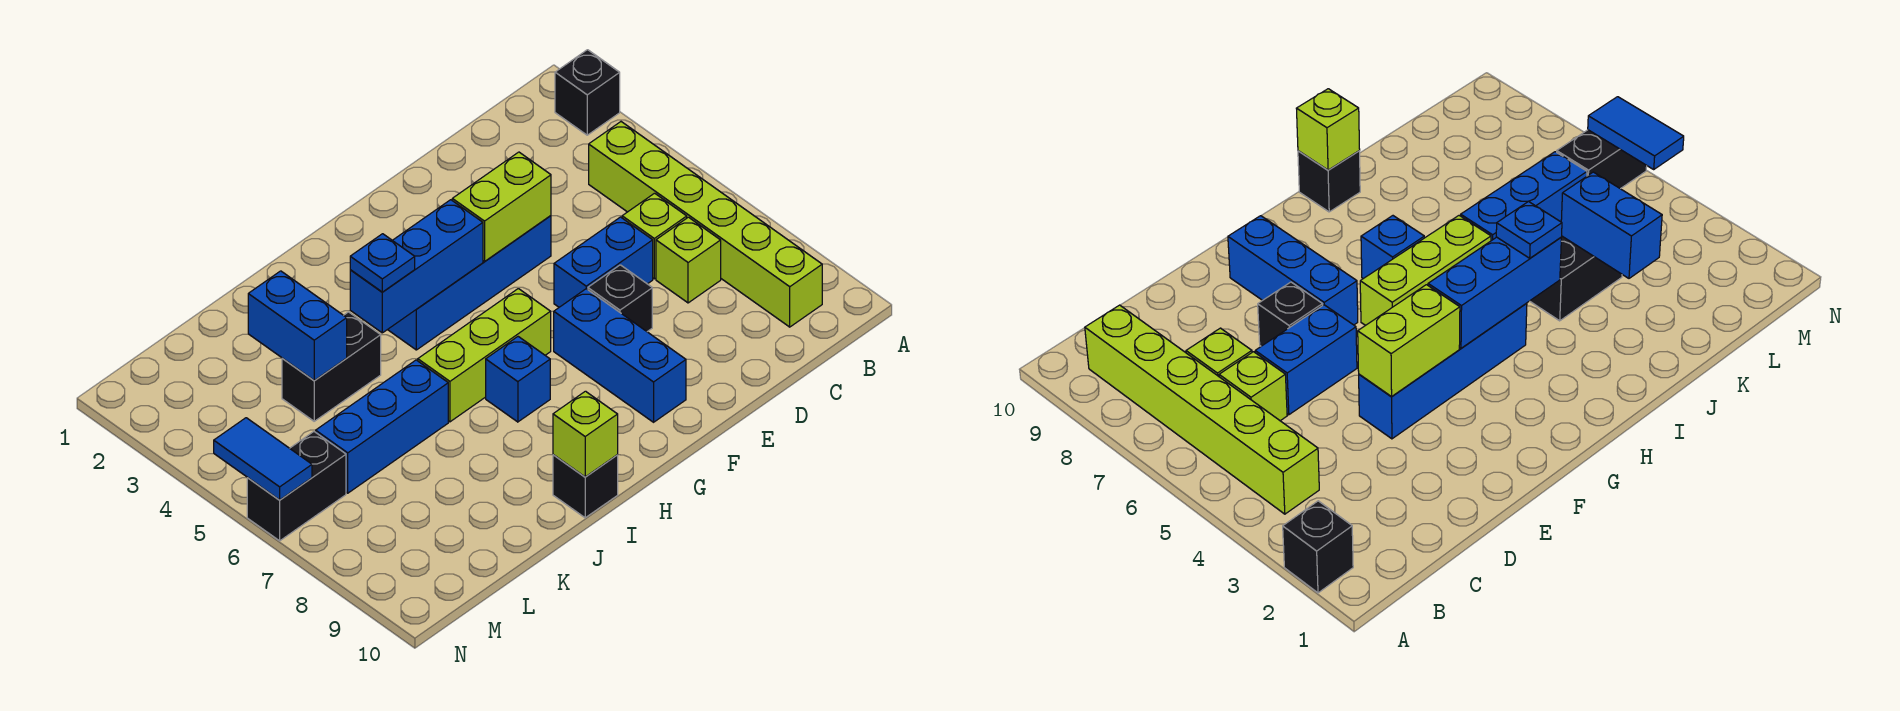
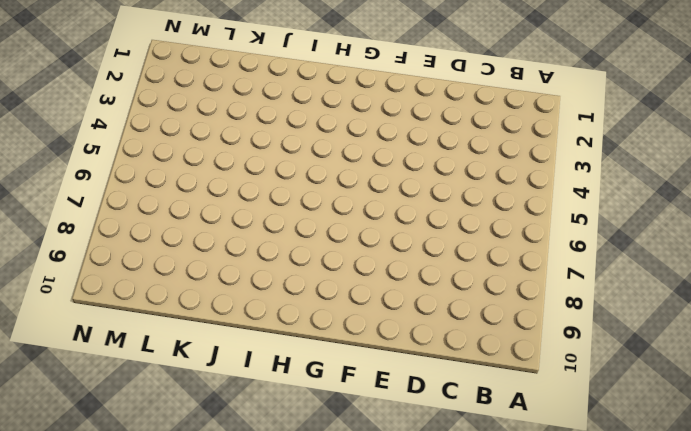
none -> black 1x1 brick [555,50,620,135]
none -> lime 1x6 brick [589,122,822,327]
none -> lime 1x1 brick [622,193,687,279]

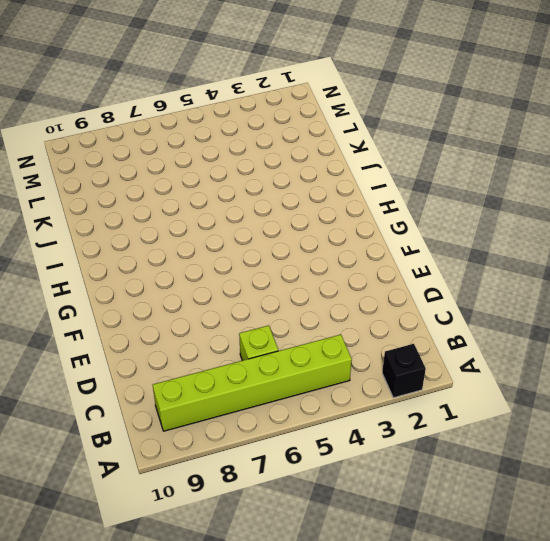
none -> lime 1x1 brick [656,217,721,303]
none -> blue 1x2 brick [554,217,653,307]
none -> blue 1x4 brick [388,216,551,350]

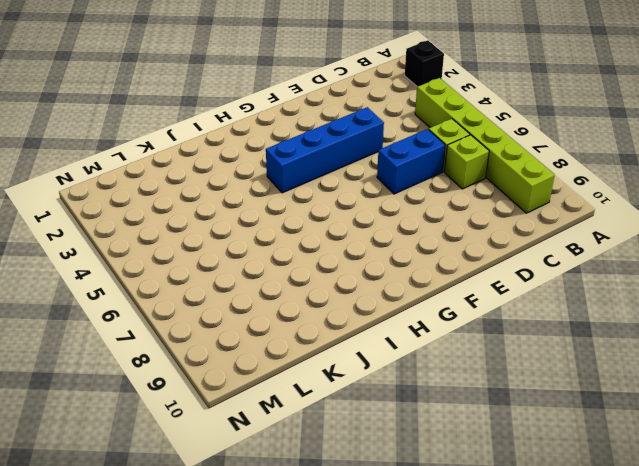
none -> black 1x1 brick [588,265,652,332]
none -> blue 1x3 brick [554,289,686,422]
none -> lime 1x3 brick [418,289,551,422]

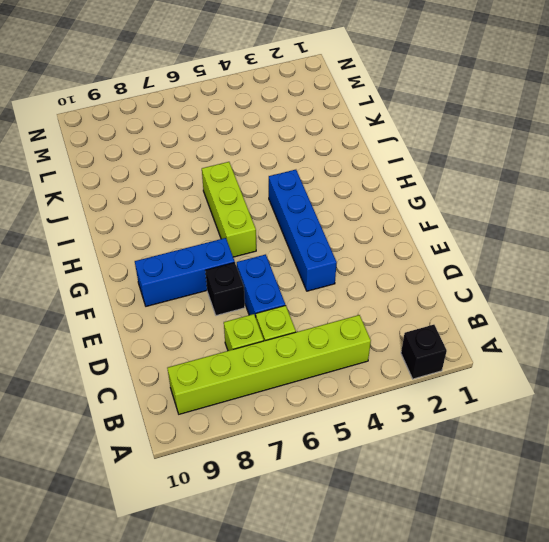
none -> blue 1x1 brick [486,337,550,422]
none -> black 1x1 brick [553,455,618,518]
none -> black 1x2 brick [282,312,381,421]

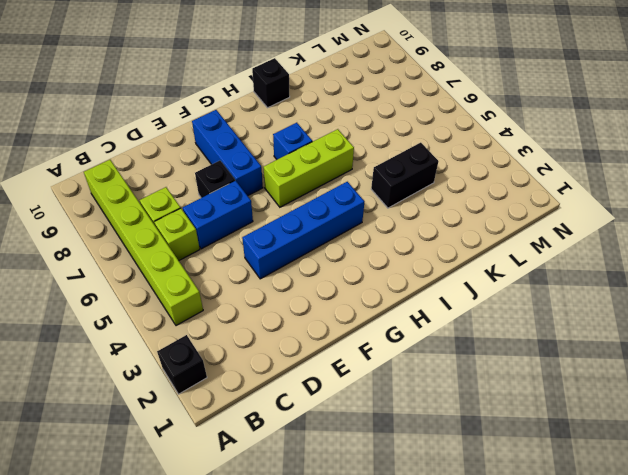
none -> blue 1x3 brick [316,360,448,493]
none -> black 1x2 brick [247,432,346,541]
none -> lime 1x2 brick [452,152,551,261]

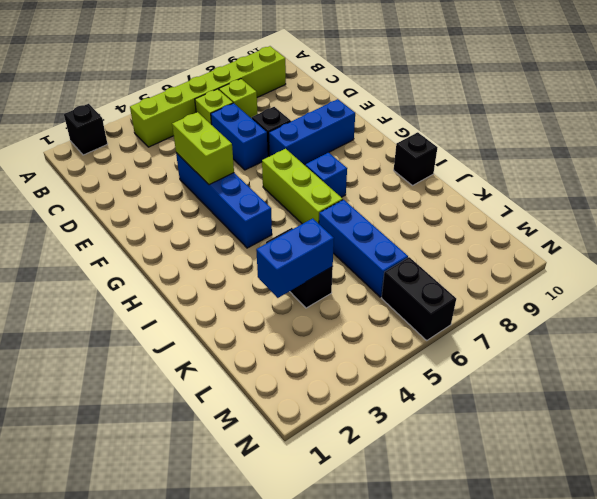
none -> blue 1x3 brick [350,200,483,333]
none -> lime 1x1 brick [553,391,618,477]
none -> blue 1x2 tile [214,418,312,500]

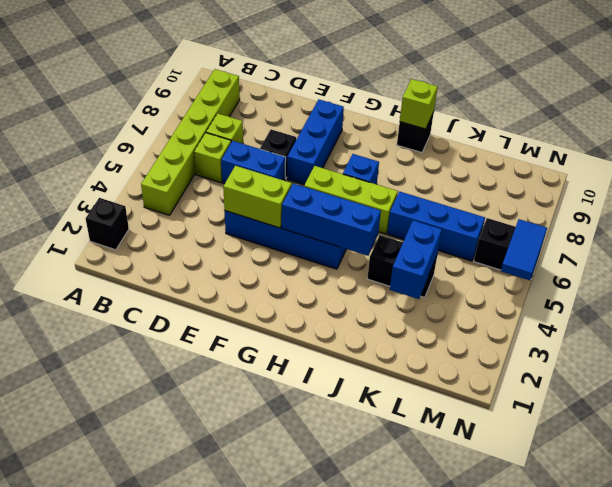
none -> blue 1x1 plate [350,234,415,292]

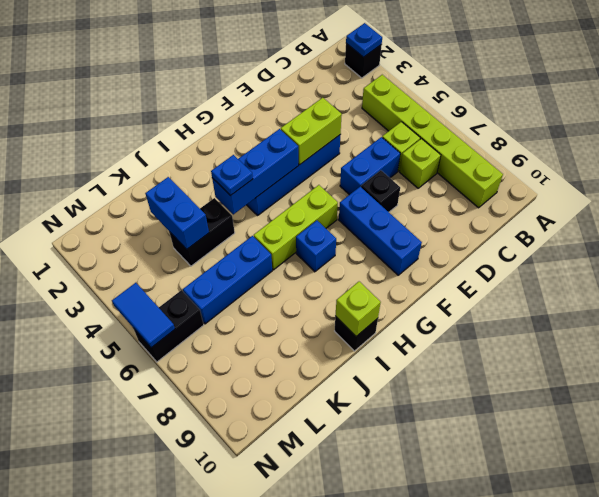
blue 1x1 plate [346,23,382,57] -> none

